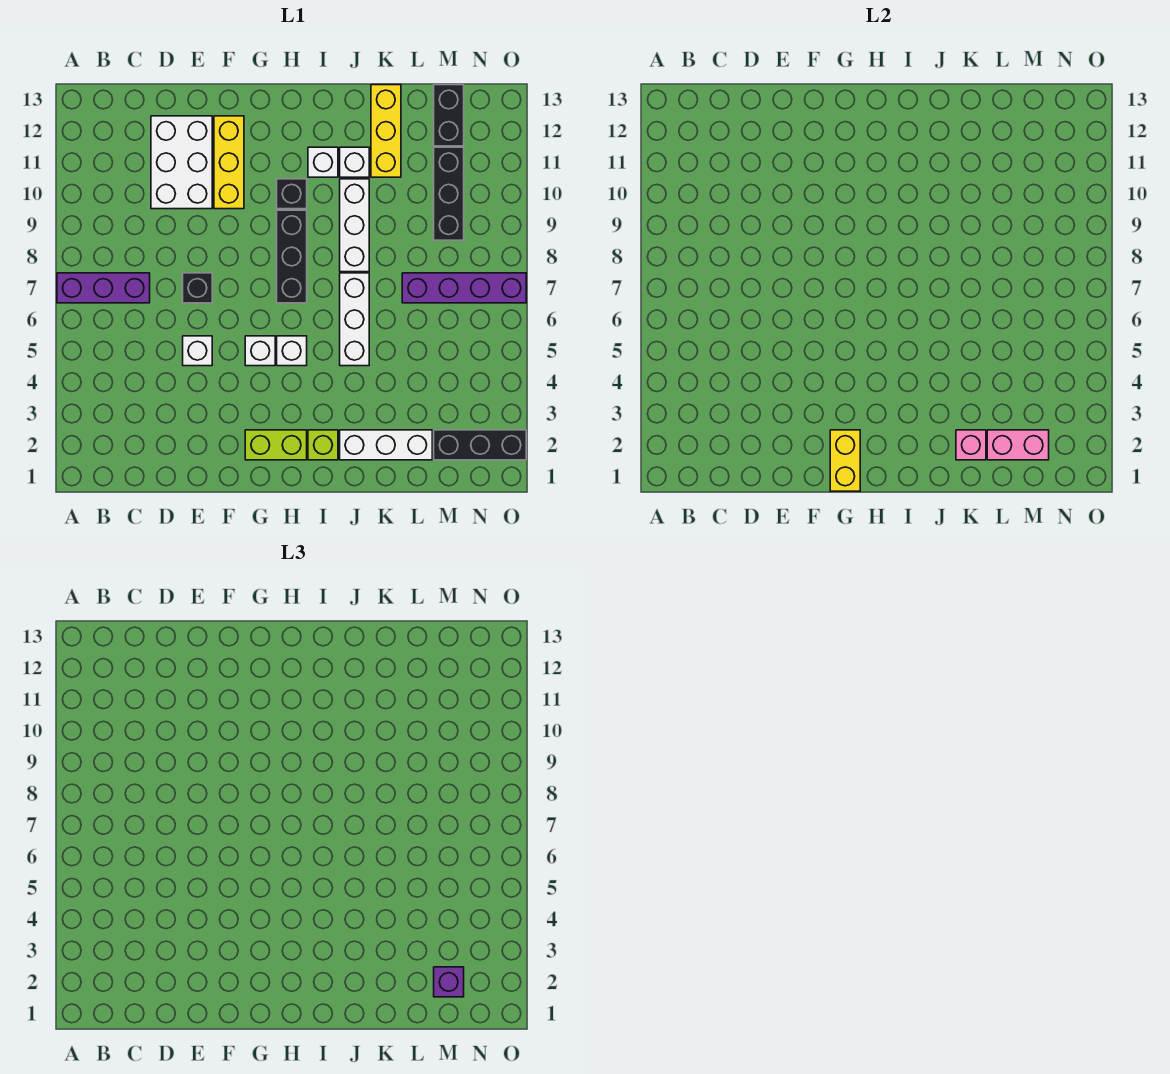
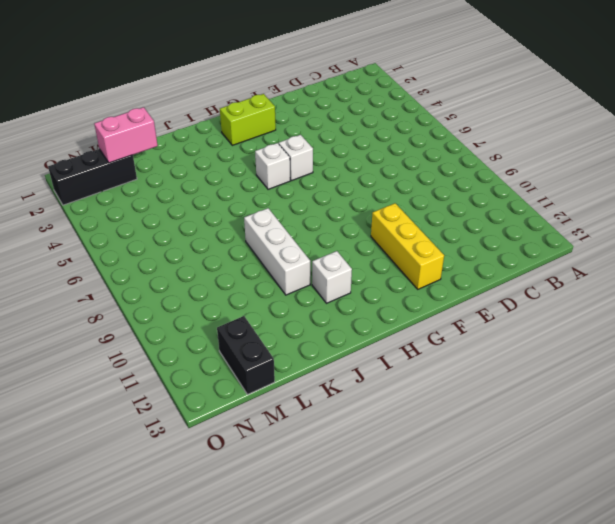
none -> purple 1x3 brick [57,273,150,303]
none -> white 2x3 brick [151,116,212,209]
none -> white 1x1 brick [183,336,212,366]

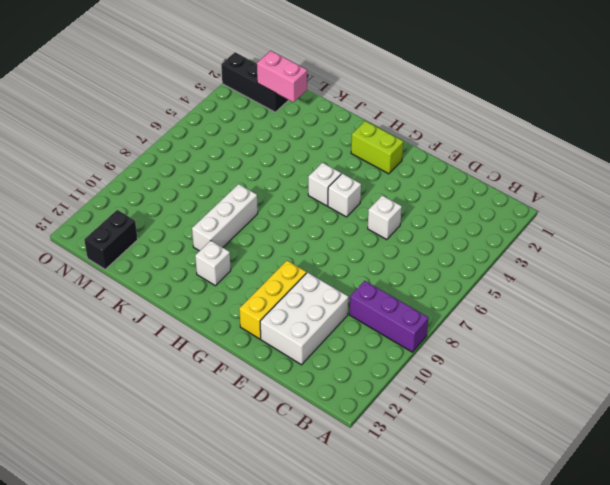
purple 1x3 brick [349,281,428,352] -> purple 1x3 brick moved to [57,273,150,303]
none -> black 1x1 brick [183,273,212,303]
none -> black 1x3 brick [277,210,307,303]
none -> black 1x1 brick [277,179,307,209]

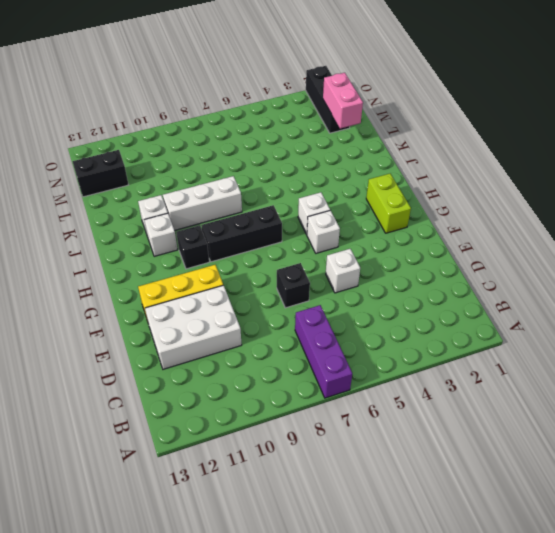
none -> lime 1x1 brick [308,430,338,460]
none -> white 1x3 brick [340,430,432,460]
none -> white 1x3 brick [340,273,369,366]

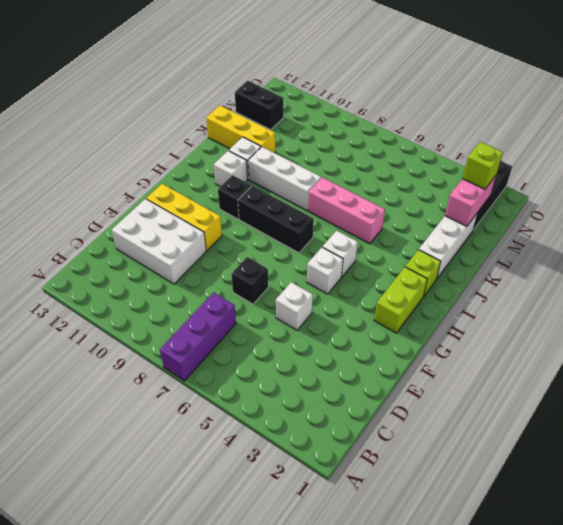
pink 1x3 brick [308,177,385,244] -> white 1x3 brick [340,273,369,366]
lime 1x1 brick [462,142,503,189] -> purple 1x1 brick [434,967,464,997]
none -> purple 1x4 brick [402,273,526,303]
none -> black 1x3 brick [434,147,464,240]
none -> yellow 1x2 brick [830,430,860,491]

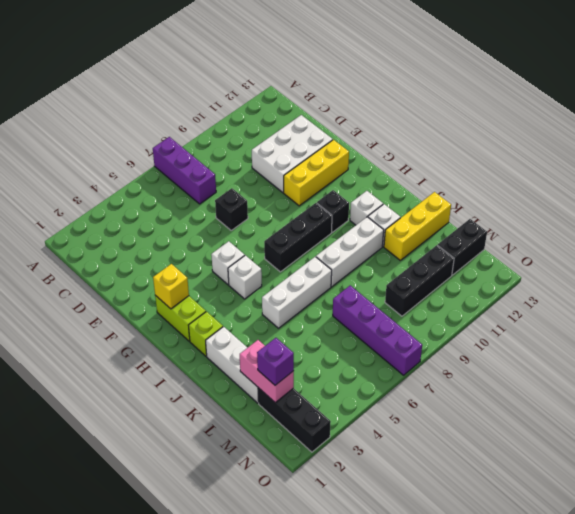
yellow 1x1 brick [153,264,189,309] -> yellow 1x2 brick [830,430,860,491]
none -> white 1x1 brick [183,336,212,366]
none -> pink 1x1 brick [956,430,986,460]

